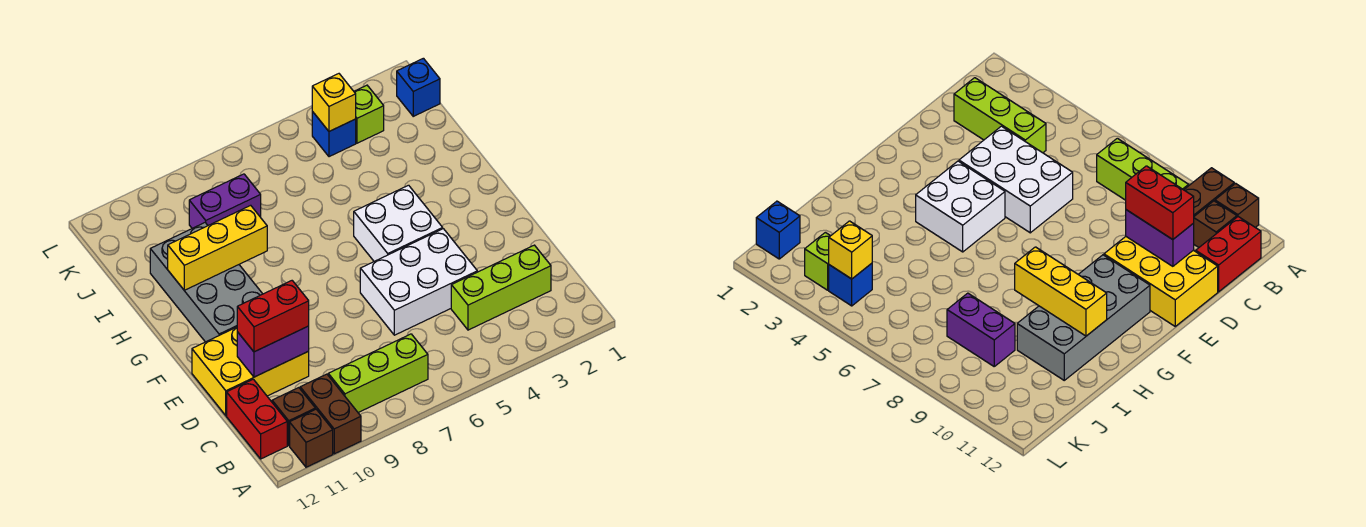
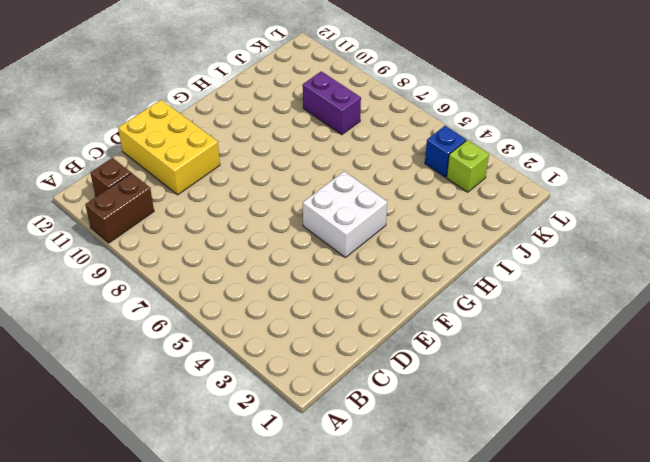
none -> brown 1x1 brick [290,409,333,467]
none -> lime 1x3 brick [328,334,428,413]
none -> red 1x2 brick [227,379,287,459]

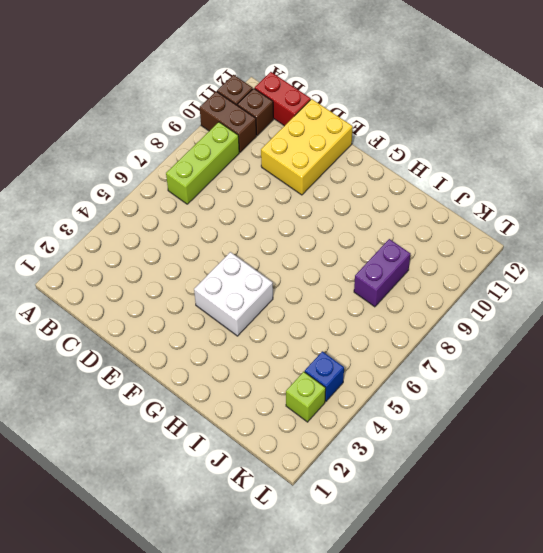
none -> lime 1x3 brick [451,245,551,330]
none -> white 2x3 brick [360,229,477,335]
none -> grey 2x4 brick [150,223,262,342]

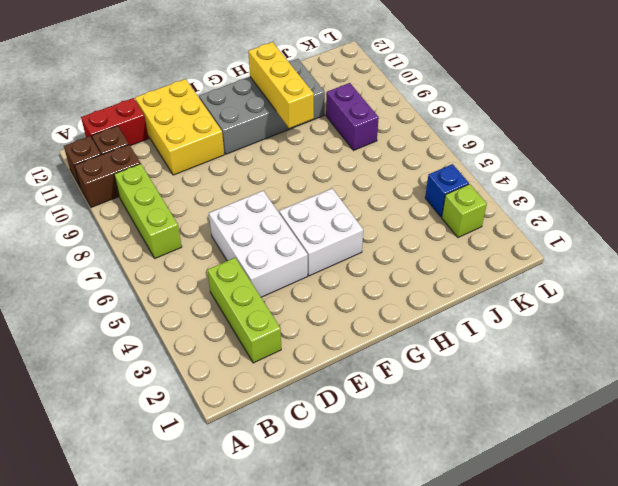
none -> blue 1x1 brick [397,58,440,116]
none -> purple 1x2 brick [237,326,309,377]
none -> yellow 1x1 brick [312,74,356,131]

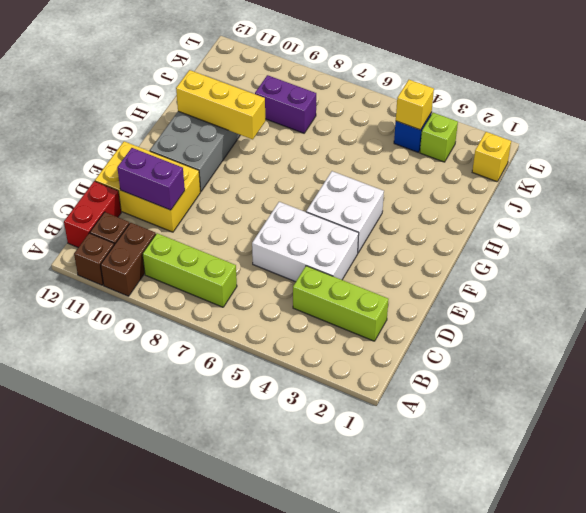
yellow 1x1 brick [472,132,511,182] -> blue 1x1 brick [397,58,440,116]
none -> red 1x2 brick [237,281,309,352]

